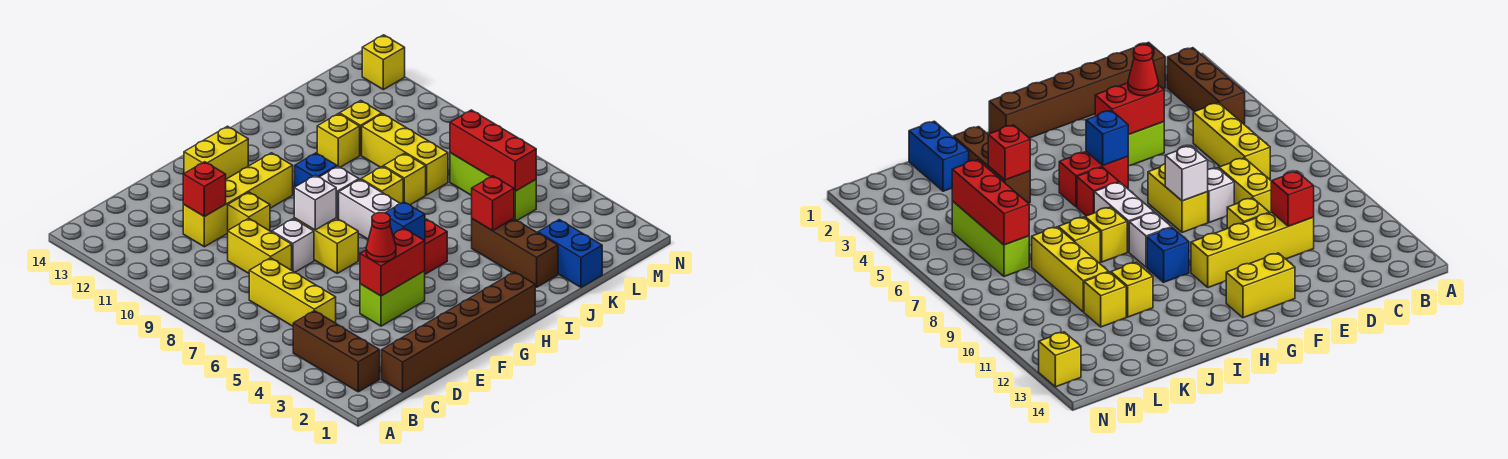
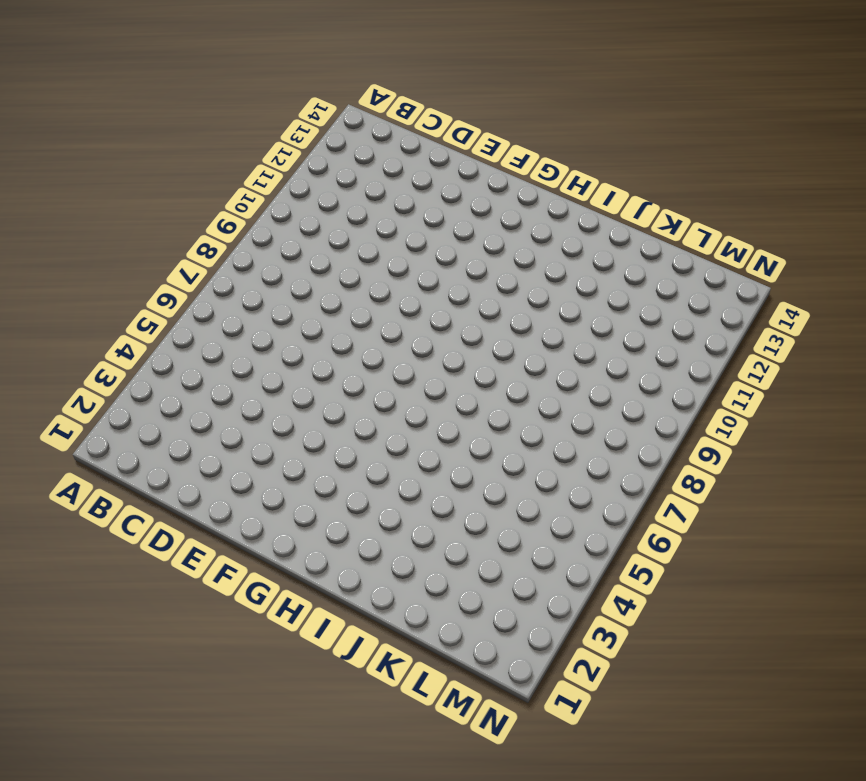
none -> brown 1x3 brick [293,311,380,392]
none -> brown 1x6 brick [382,272,535,392]
none -> yellow 1x3 brick [249,258,336,326]
none -> yellow 1x2 brick [228,219,292,273]

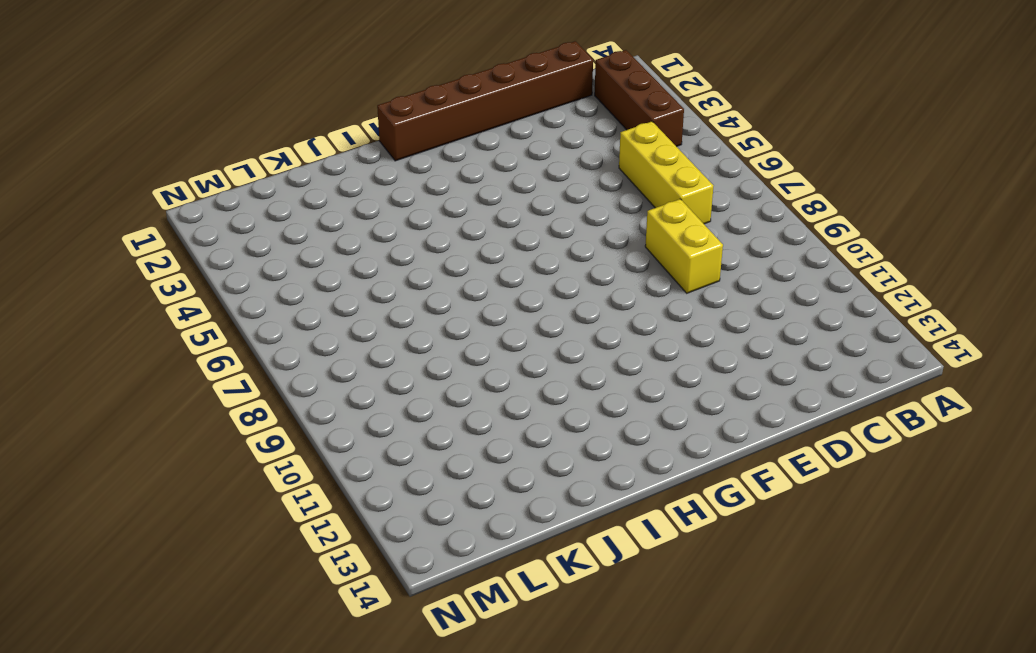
none -> yellow 1x4 brick [183,153,293,247]
none -> lime 1x2 brick [360,271,425,326]
none -> white 1x1 brick [272,219,314,272]
none -> yellow 1x1 brick [228,192,270,231]

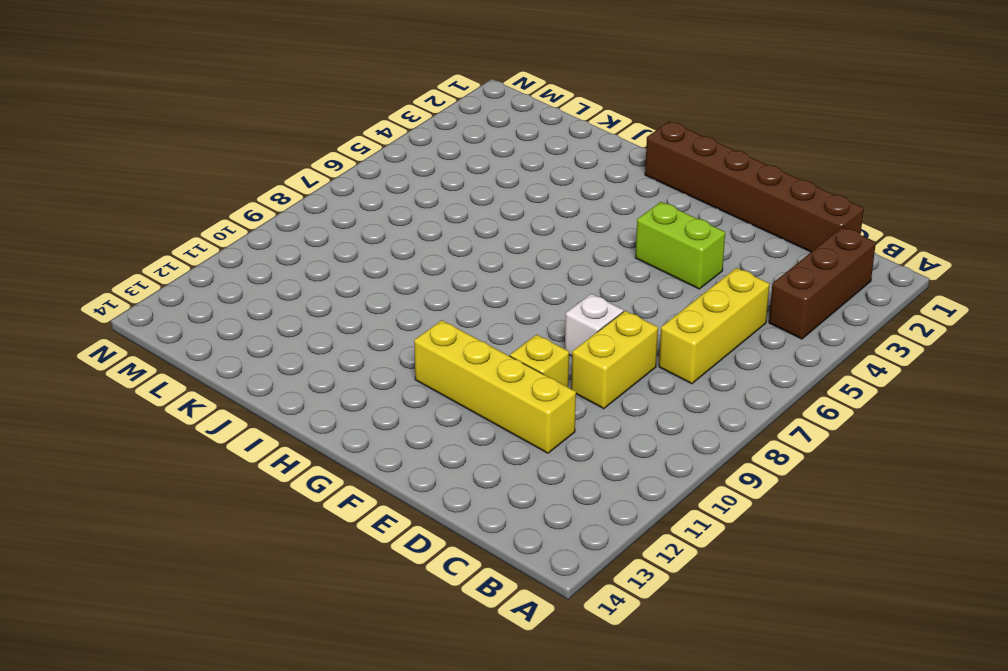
none -> yellow 1x2 brick [294,218,358,273]
none -> yellow 1x2 brick [184,126,248,179]
none -> red 1x2 brick [425,219,447,274]
none -> red 1x1 brick [1077,167,1119,216]

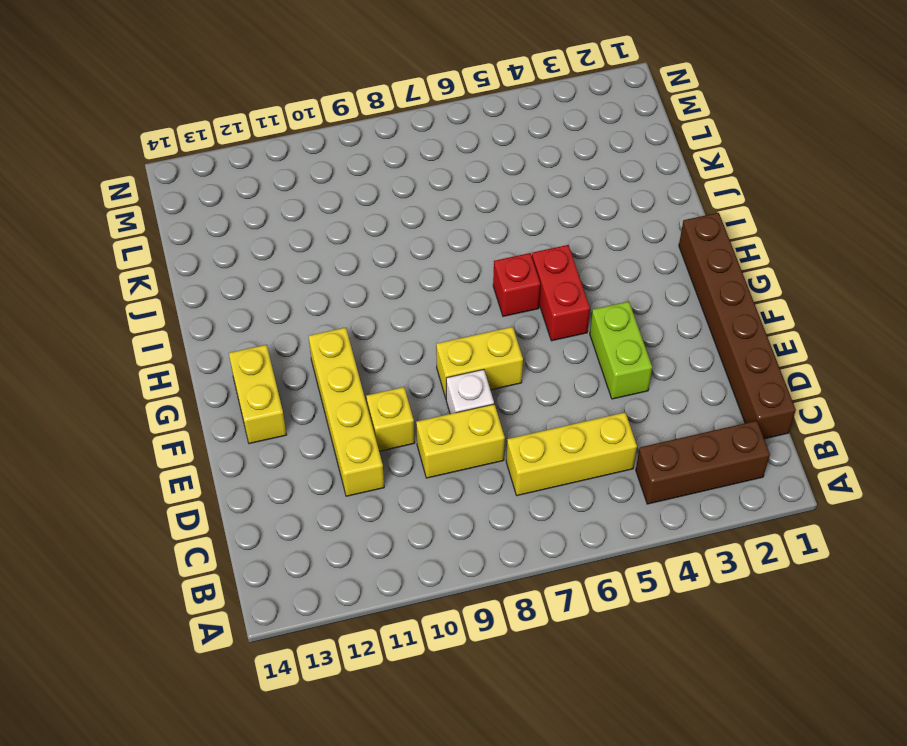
none -> white 1x2 brick [339,180,400,239]
none -> white 1x1 brick [320,166,359,219]
none -> blue 1x1 brick [295,153,337,187]
none -> yellow 1x1 brick [361,166,403,204]

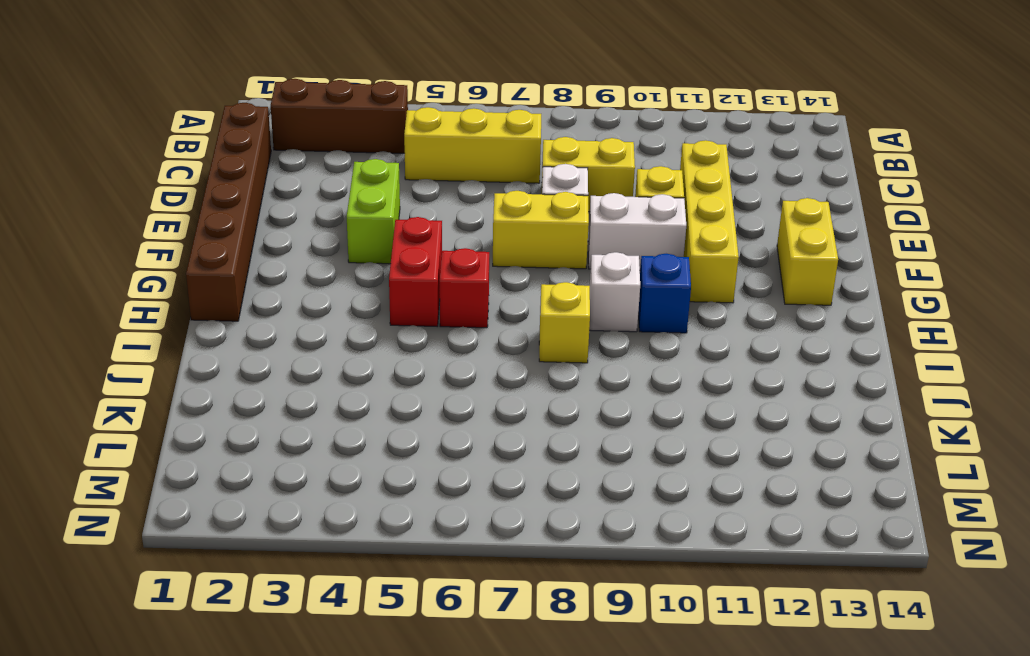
white 1x2 brick [588,193,686,269] -> white 1x2 brick moved to [339,180,400,239]
none -> brown 1x3 brick [472,219,558,287]
none -> yellow 1x1 brick [383,153,426,205]
none -> yellow 1x1 brick [317,114,360,167]
none -> blue 1x2 brick [538,220,602,287]

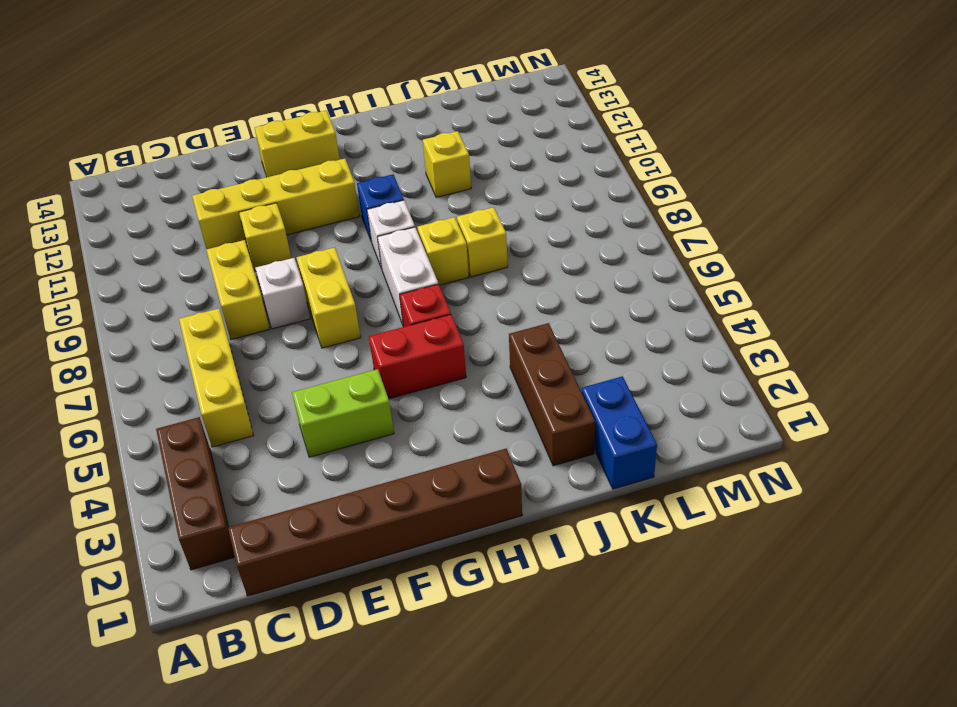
none -> yellow 1x3 brick [362,114,448,195]
none -> yellow 1x1 brick [340,101,382,155]
none -> lime 1x3 brick [450,153,536,221]
none -> yellow 1x1 brick [362,35,405,90]

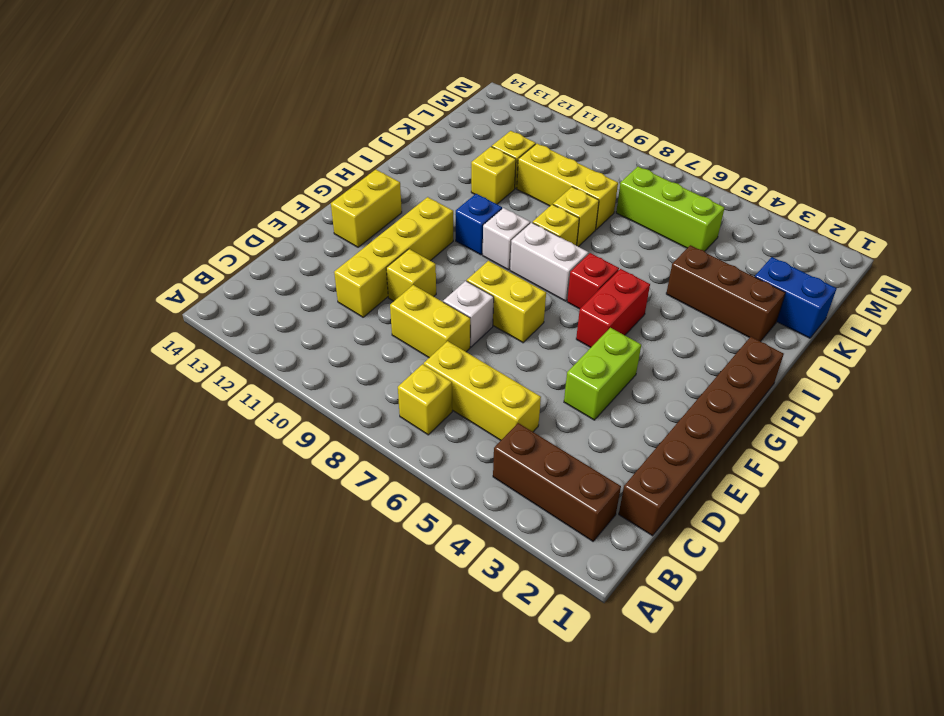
yellow 1x1 brick [398,364,452,435] -> yellow 1x1 brick moved to [362,35,405,90]
none -> red 1x1 brick [183,162,226,217]
none -> red 1x2 brick [360,228,425,296]
none -> white 1x1 brick [294,175,336,230]
none -> blue 1x1 brick [385,202,425,241]

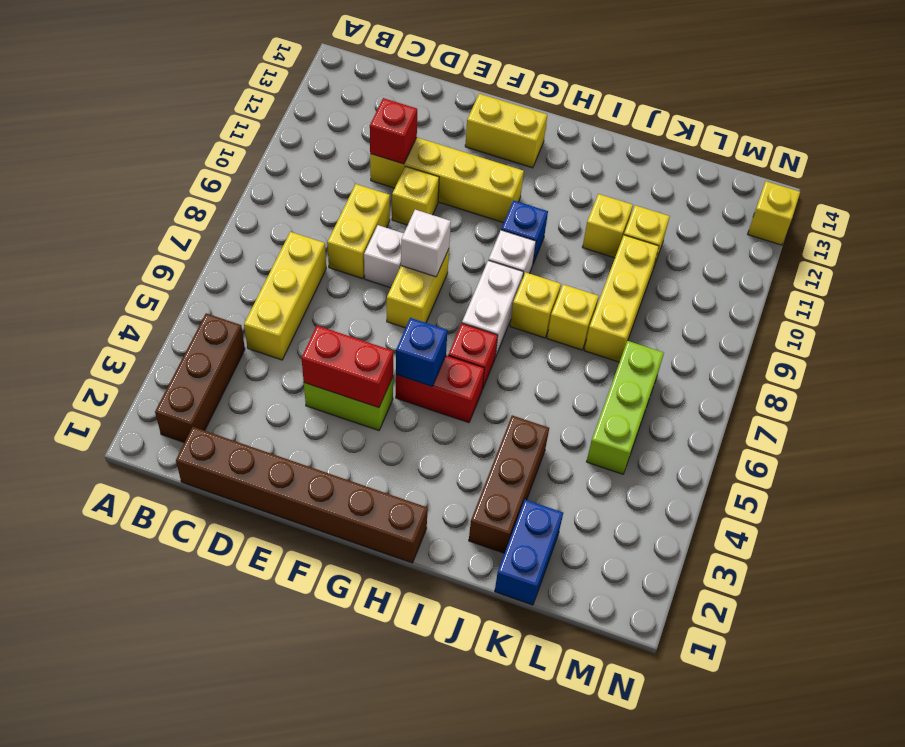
none -> red 1x1 brick [472,176,514,231]
none -> red 1x3 brick [450,110,536,191]
none -> red 1x1 cone [366,213,396,262]

